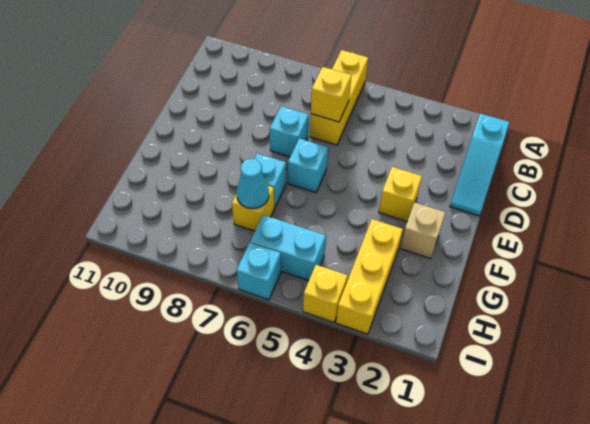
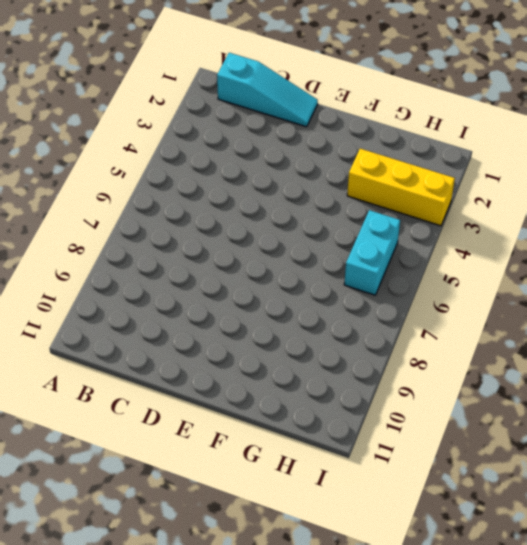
none -> yellow 1x3 brick [310,50,368,145]
none -> cyan 1x1 brick [270,106,309,157]
none -> yellow 1x1 brick [379,167,422,221]

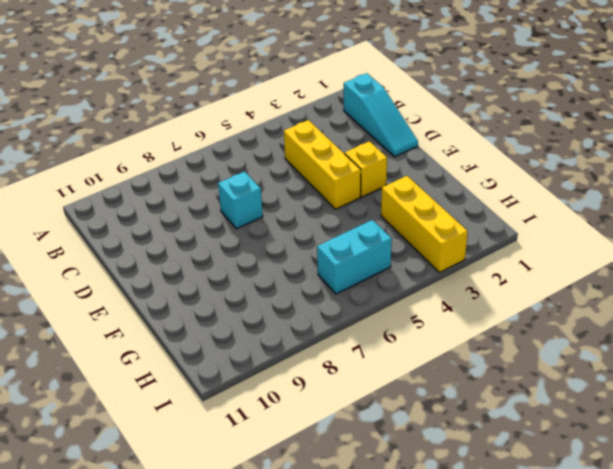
yellow 1x3 brick [284,120,361,209] -> yellow 1x3 brick moved to [310,50,368,145]
none -> cyan 1x1 brick [288,138,328,192]
none -> tan 1x1 brick [400,203,446,259]
none -> cyan 1x1 brick [254,153,286,208]

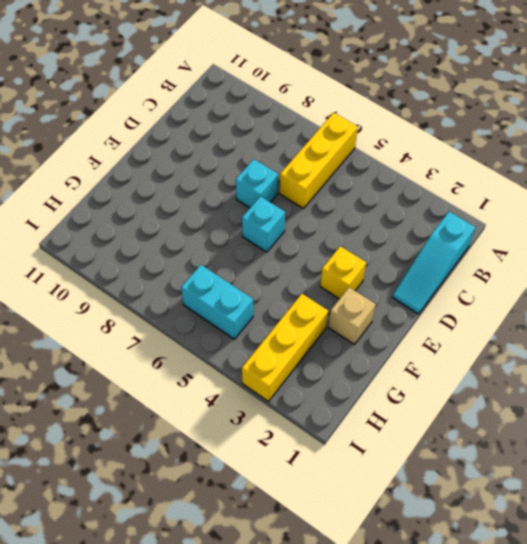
none -> cyan 1x1 brick [254,153,286,208]
none -> yellow 1x1 brick [232,186,274,231]
none -> yellow 1x1 brick [303,265,348,322]

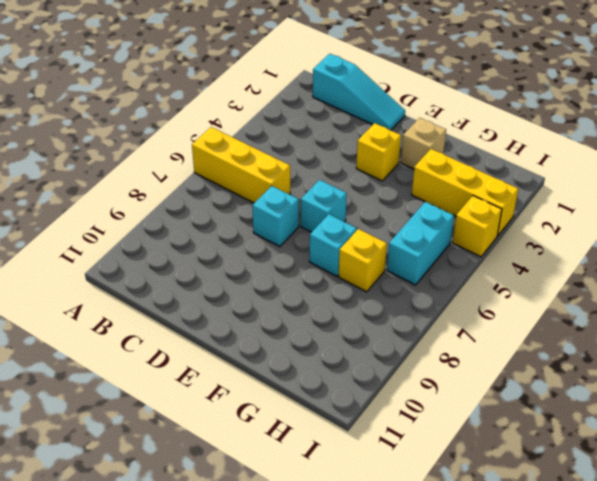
none -> cyan 1x1 brick [237,243,281,300]
none -> yellow 1x1 brick [311,67,351,122]
none -> cyan 1x1 cone [237,159,269,209]

